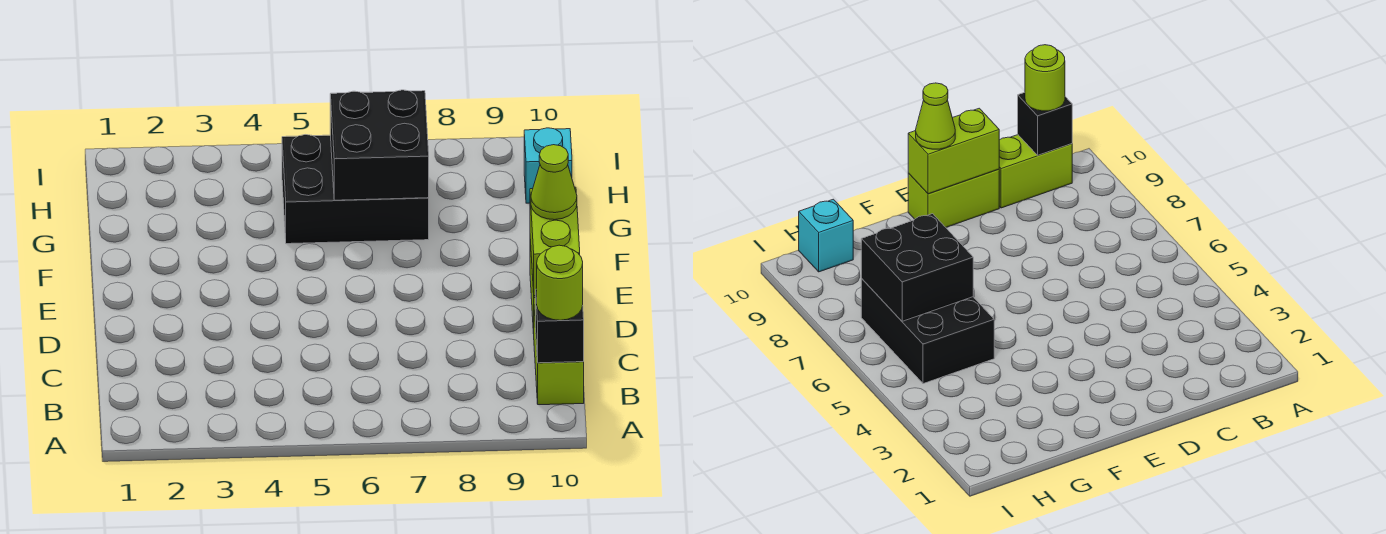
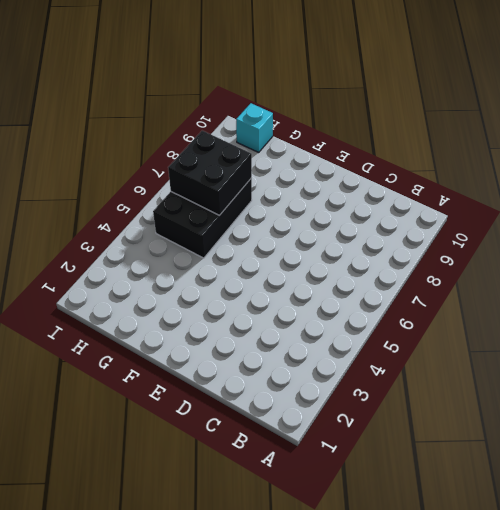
none -> lime 1x2 brick [534,298,584,405]
none -> lime 1x2 brick [908,169,999,227]

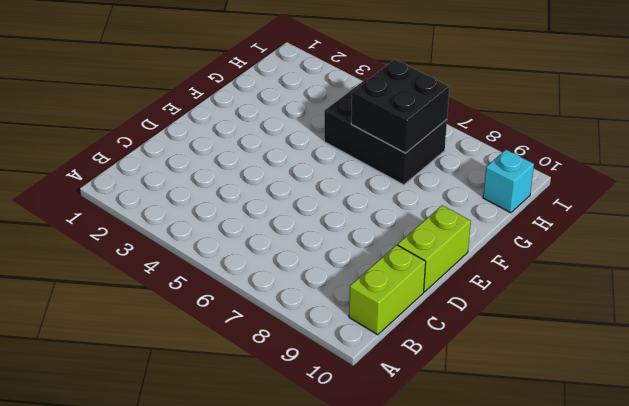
none -> black 1x1 brick [536,289,584,363]
none -> lime 1x2 brick [530,187,580,296]

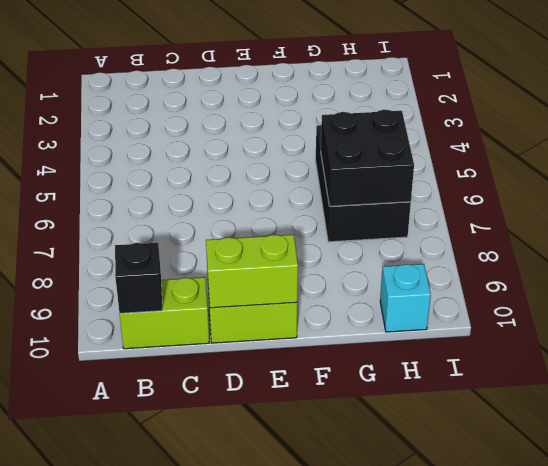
none -> lime 1x1 round brick [537,245,583,320]
none -> lime 1x1 cone [531,145,577,220]

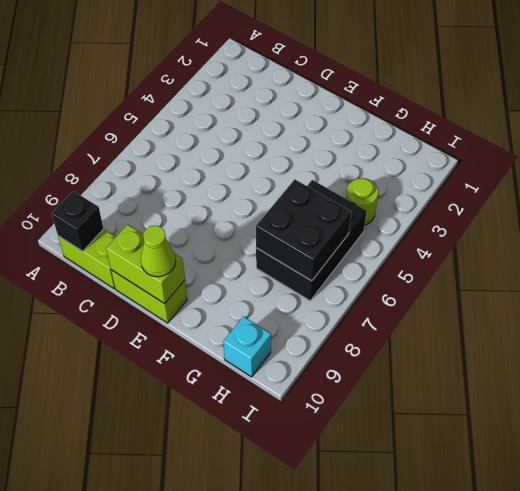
lime 1x1 round brick [346,178,378,225] -> lime 1x1 round brick moved to [537,245,583,320]

